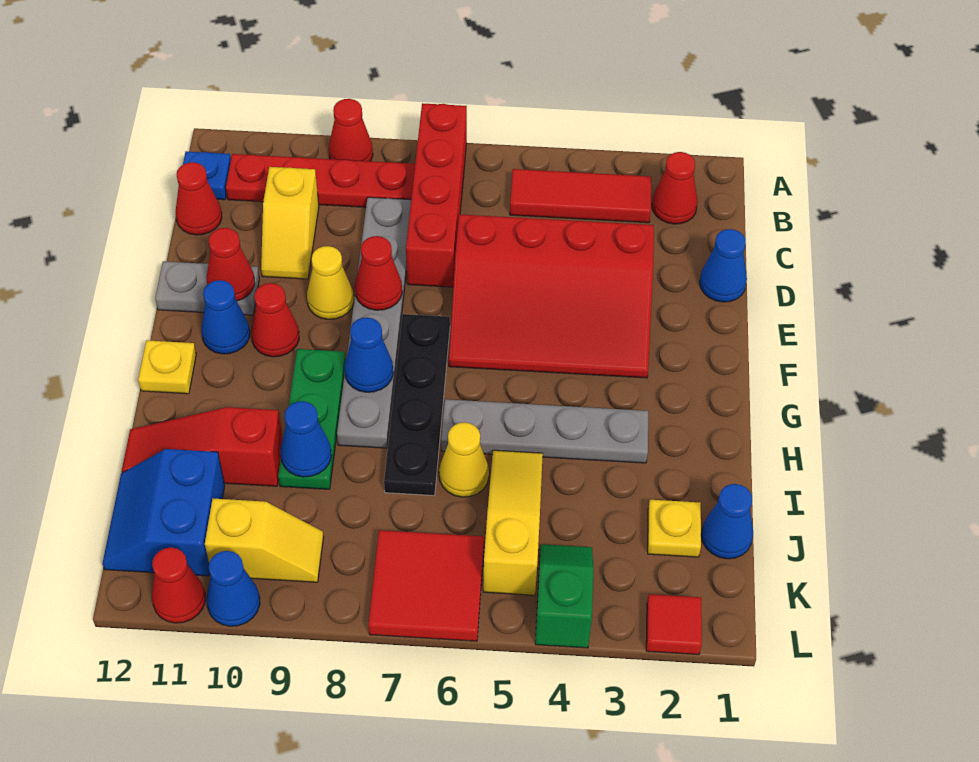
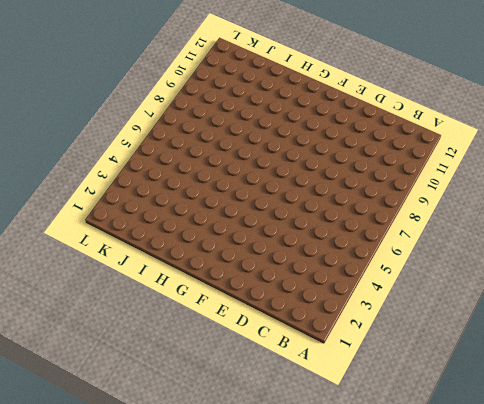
none -> red 1x4 brick [406,103,467,287]
none -> red 1x1 cone [329,99,373,161]
none -> red 1x1 cone [652,152,698,224]
none -> red 1x3 tile [510,169,651,223]

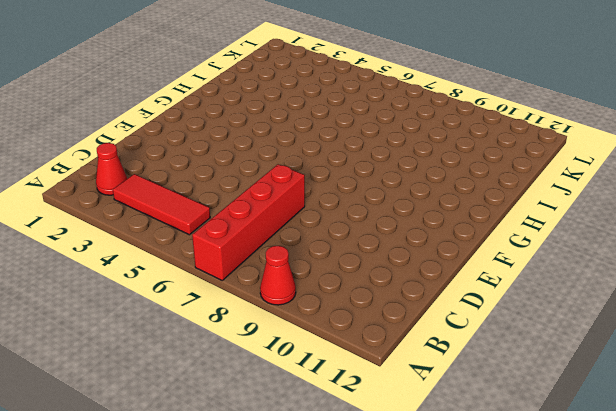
none -> red 1x4 plate [226,154,415,207]
none -> blue 1x1 plate [183,151,231,200]
none -> grey 1x6 plate [337,197,411,448]
none -> yellow 1x2 slope [261,167,319,279]

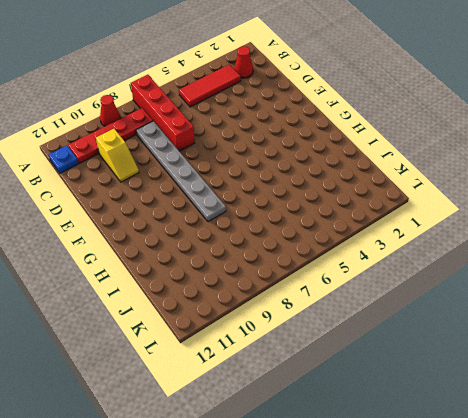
none -> red 1x1 cone [176,162,222,235]
none -> blue 1x1 cone [700,229,747,302]
none -> red 3x4 slope [449,214,654,378]
none -> yellow 1x1 cone [307,246,354,319]

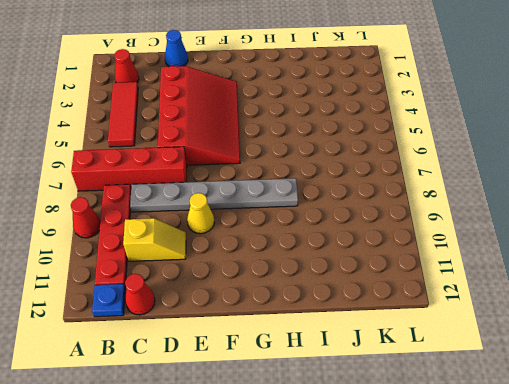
none -> grey 1x2 plate [155,261,259,315]
none -> black 1x4 plate [384,314,450,495]
none -> red 1x1 cone [251,283,299,357]
none -> blue 1x1 cone [202,280,250,354]

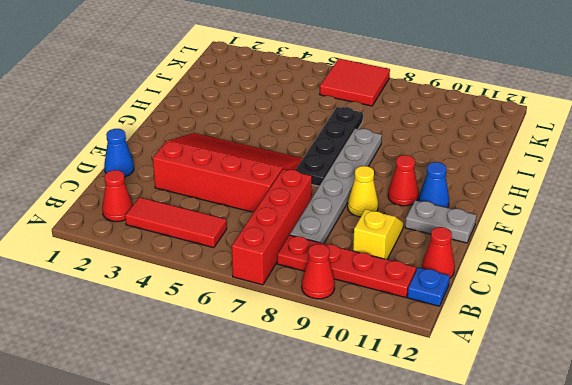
none -> green 1x3 plate [278,349,346,489]
none -> yellow 1x1 plate [138,340,196,394]
none -> grey 1x4 plate [441,399,648,463]
none -> yellow 1x3 slope [483,450,543,595]

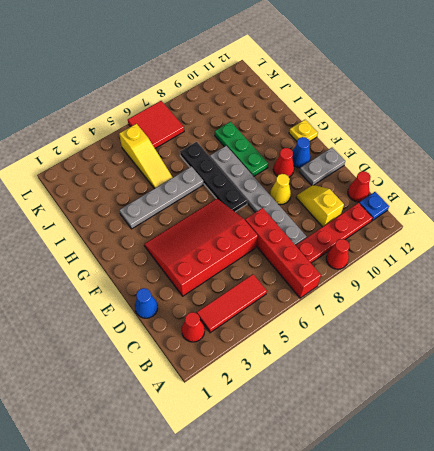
none -> yellow 1x1 cone [439,422,489,497]
none -> red 1x3 slope [122,407,283,486]
none -> blue 1x1 cone [701,484,753,559]
none -> yellow 1x1 plate [648,500,701,557]

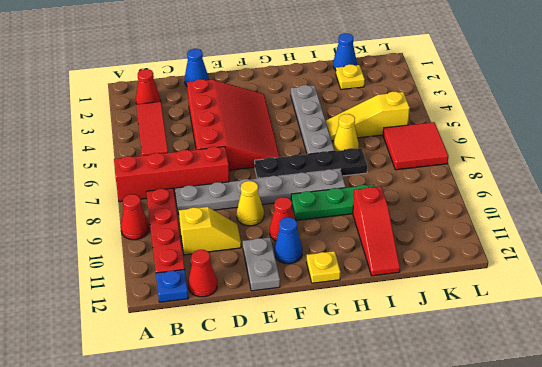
none -> blue 2x2 slope [102,449,225,576]
none -> green 1x2 slope [535,544,594,648]
none -> yellow 1x2 slope [205,499,324,582]
none -> red 1x1 tile [646,594,702,655]

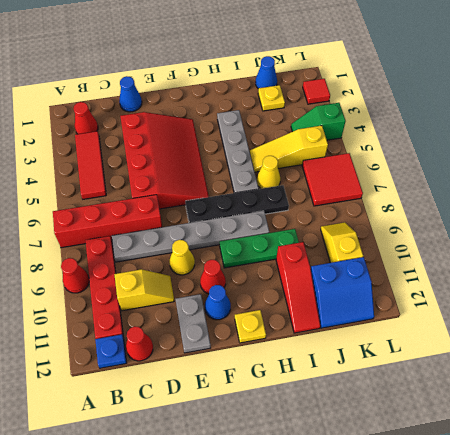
none -> blue 1x1 cone [207,551,260,626]
none -> red 1x1 cone [152,548,205,623]
none -> red 1x1 cone [355,236,402,310]
none -> red 1x1 cone [207,228,255,301]

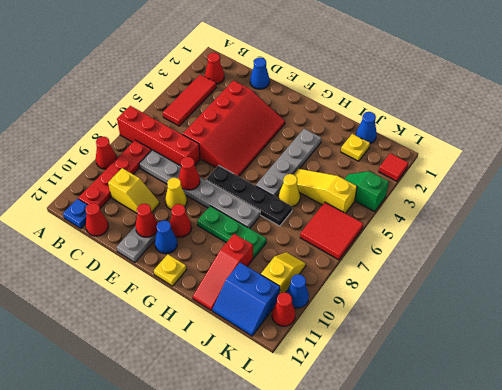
none -> blue 1x1 cone [344,317,393,392]
none -> blue 1x1 cone [280,401,331,477]

